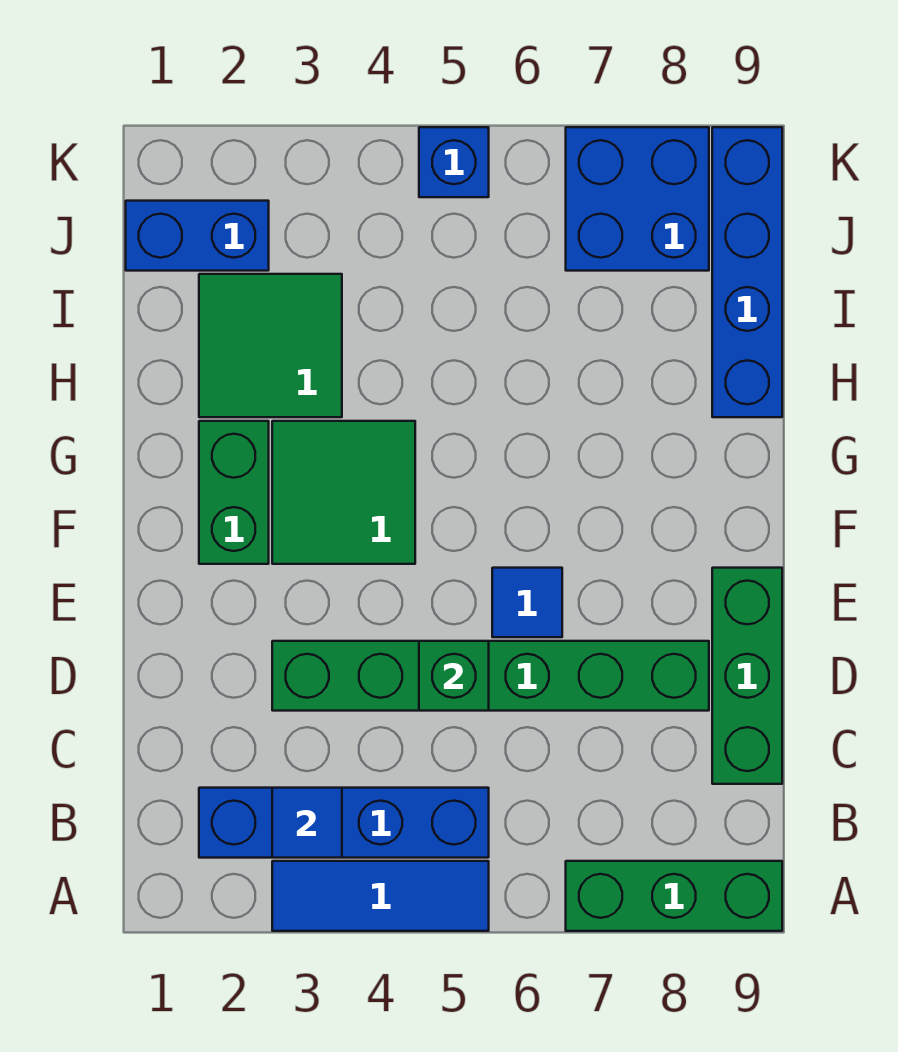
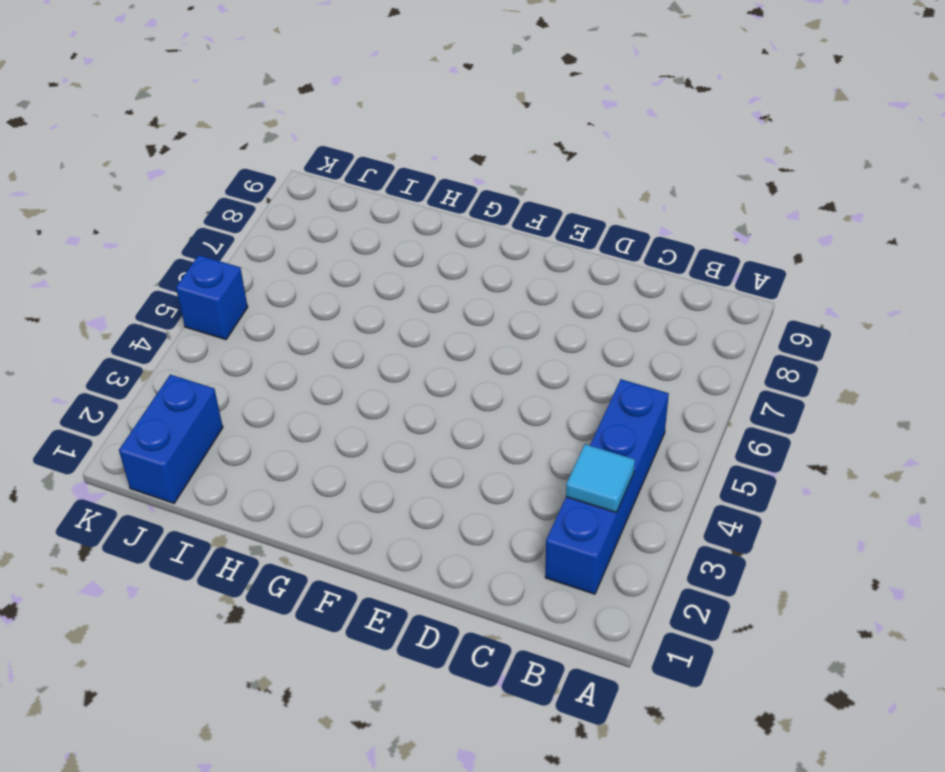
cyan 1x1 tile [566,444,635,512] -> blue 1x1 tile [272,788,342,858]
none -> blue 1x3 tile [272,861,489,931]
none -> green 1x3 brick [566,861,782,931]
none -> green 1x3 brick [712,568,782,784]

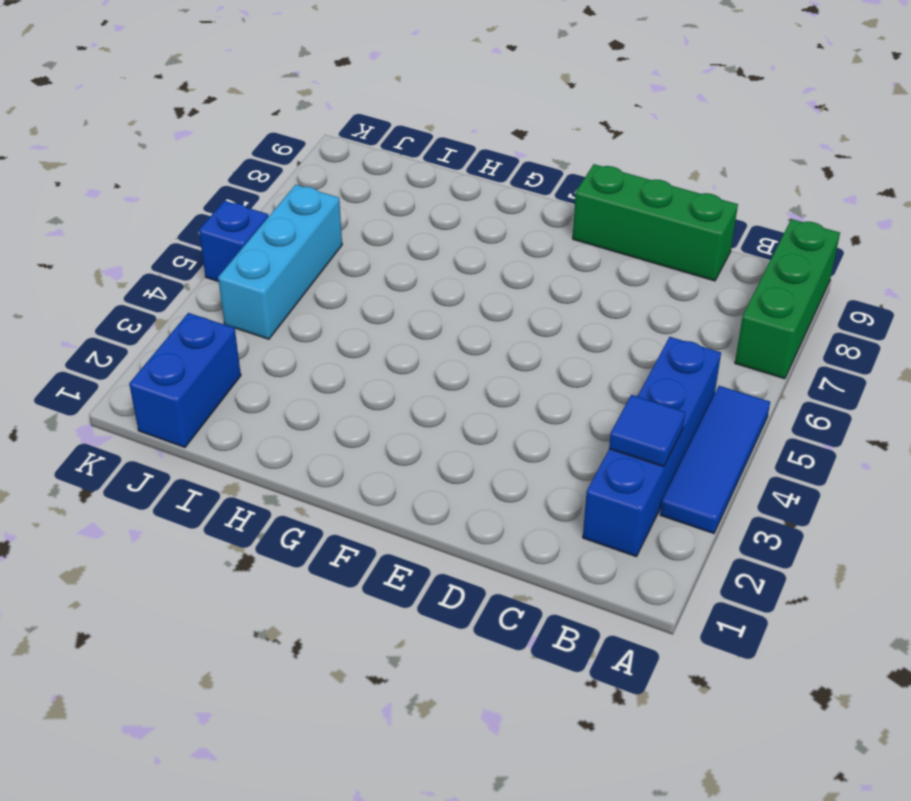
cyan 1x3 brick [218,185,342,339] -> none
none -> green 1x6 brick [272,641,709,711]
none -> blue 1x1 tile [492,568,562,637]
none -> green 1x2 brick [199,421,269,564]

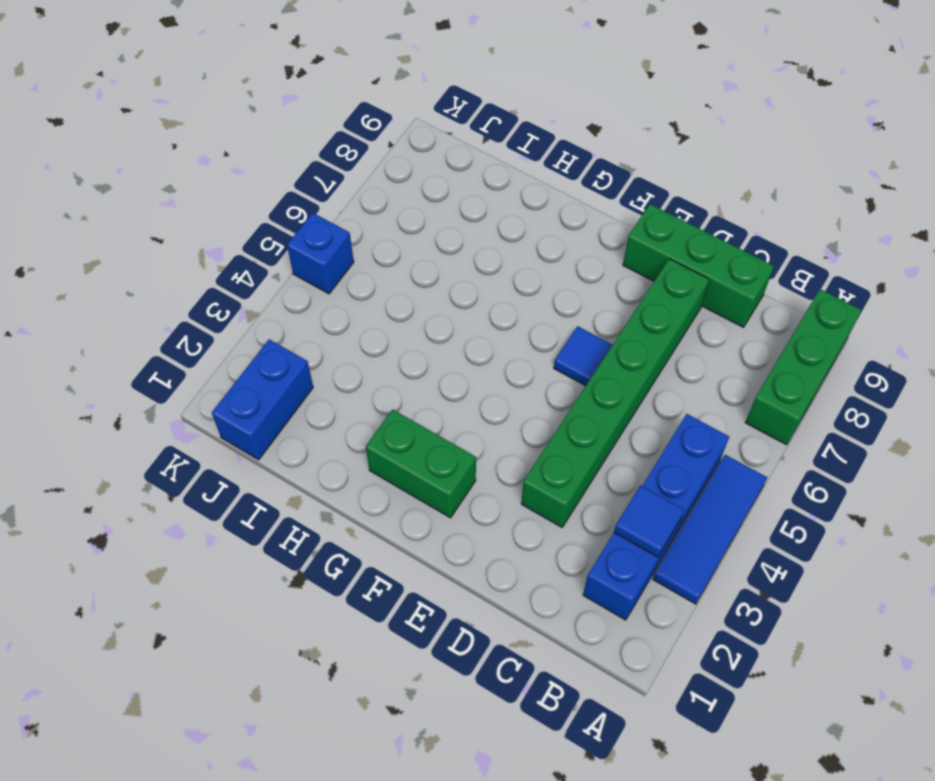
none -> green 2x2 tile [272,421,415,564]
none -> green 2x2 tile [199,274,342,417]
none -> blue 1x4 brick [712,127,782,417]

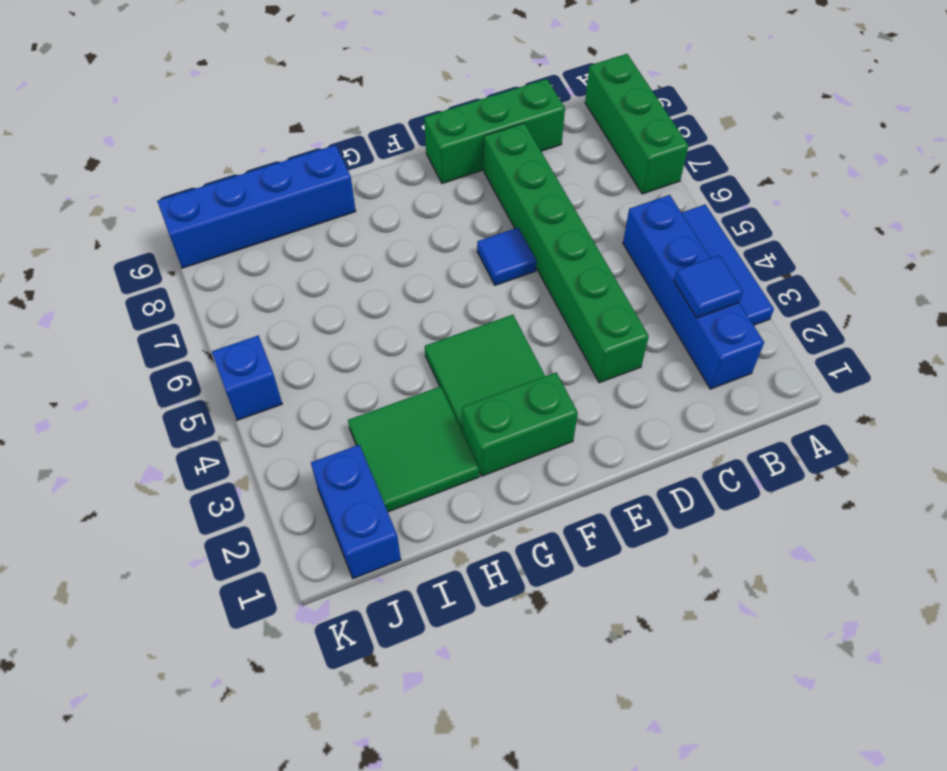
none -> blue 2x2 brick [566,127,709,271]
none -> green 1x1 brick [419,641,489,711]

